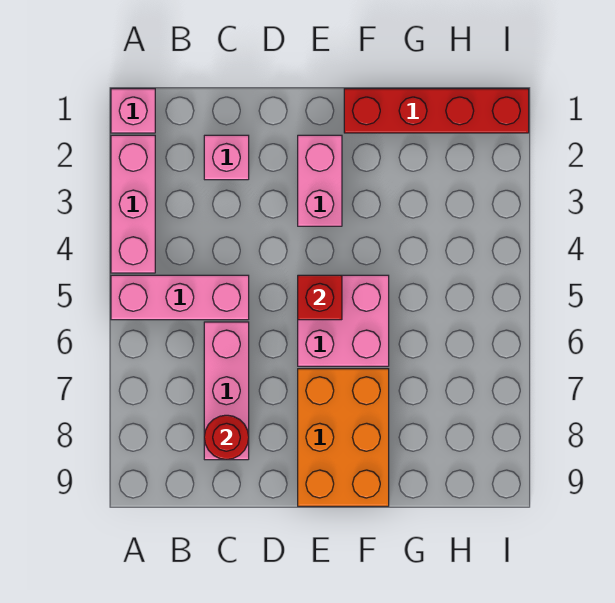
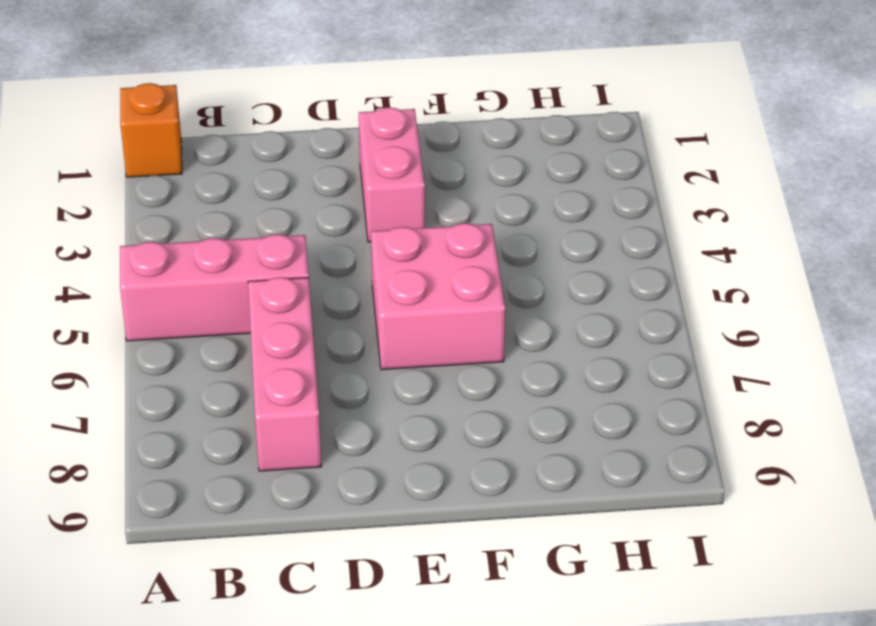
orange 1x1 brick [120,83,182,177] -> pink 1x1 brick [111,89,155,133]
none -> pink 1x3 brick [111,135,155,273]
none -> pink 1x1 brick [204,135,249,180]

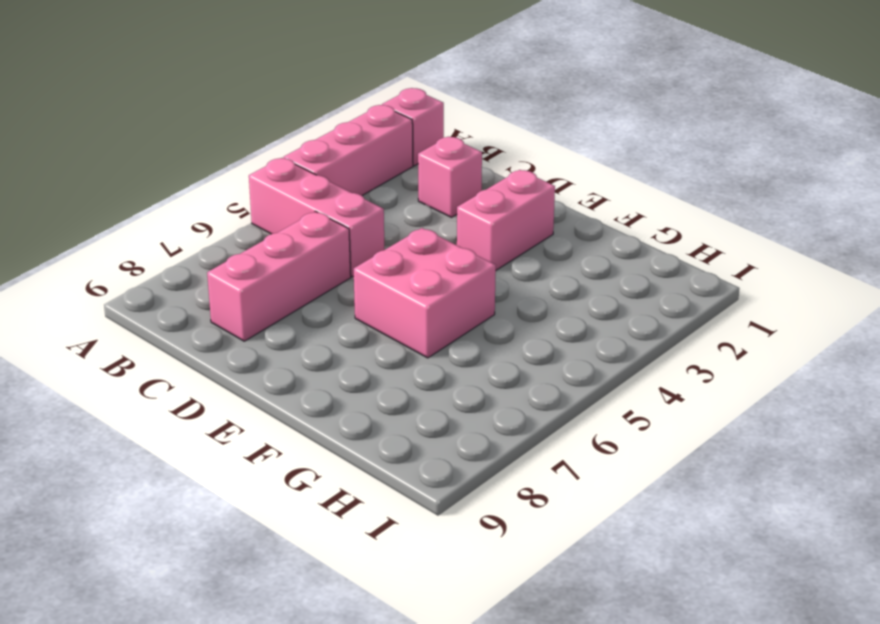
none -> orange 2x3 brick [298,369,389,506]
none -> red 1x4 brick [344,89,529,133]

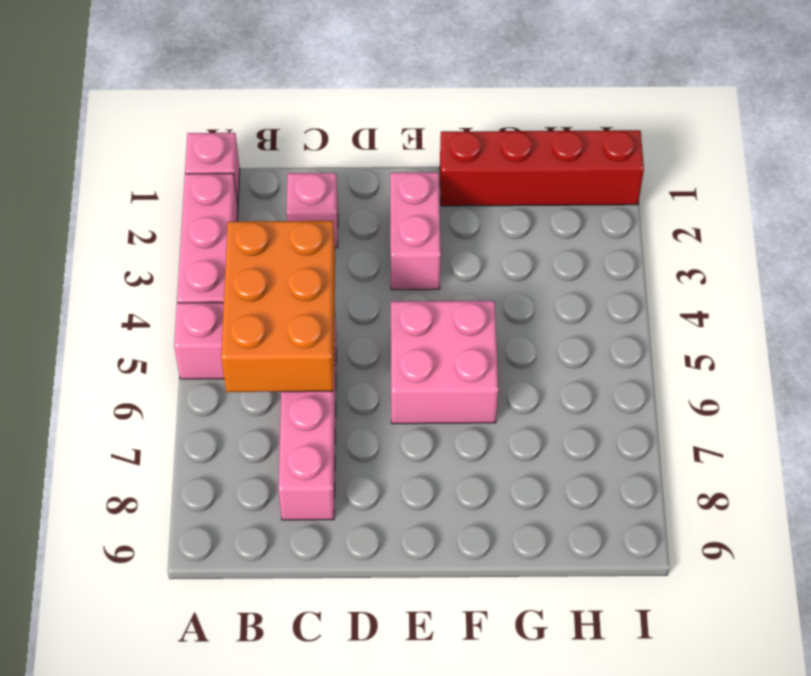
orange 2x3 brick [221,221,335,392] -> orange 2x3 brick moved to [298,369,389,506]
none -> red 1x1 round brick [204,415,249,460]
none -> red 1x1 brick [298,275,342,320]

